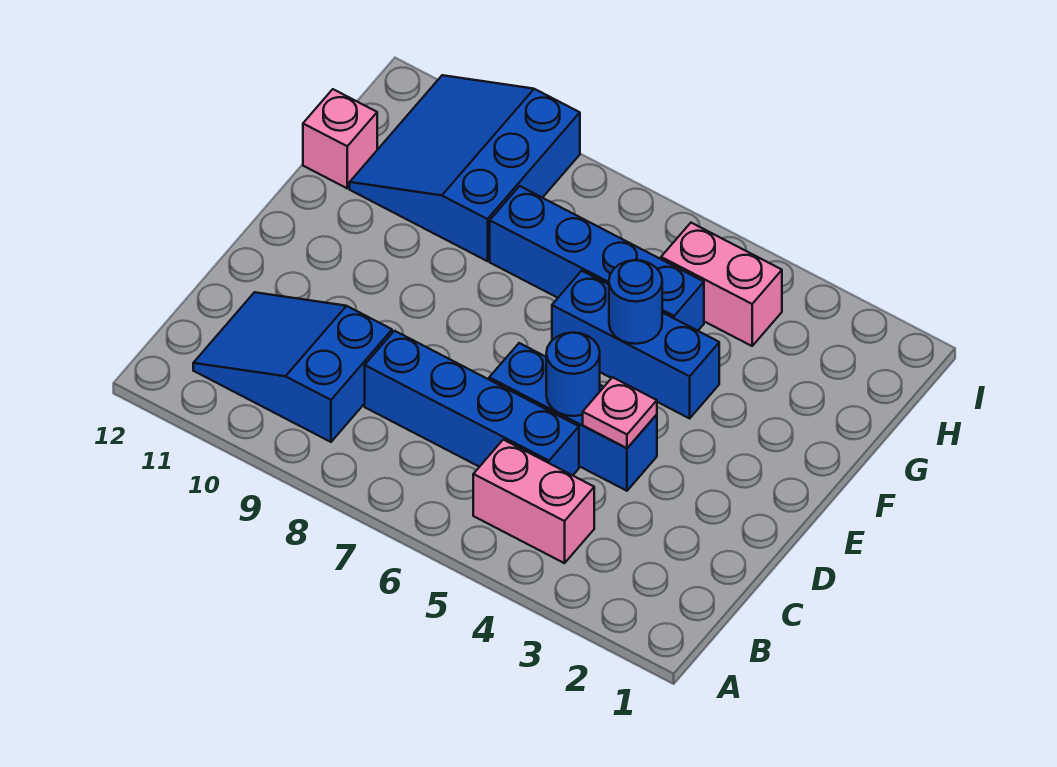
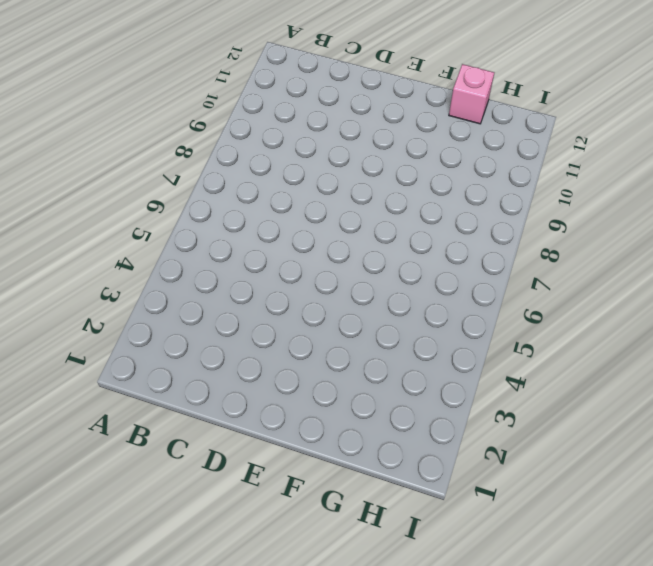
none -> pink 1x2 brick [473,440,594,563]
none -> blue 2x3 slope [193,292,392,442]
none -> blue 1x4 brick [365,331,579,475]

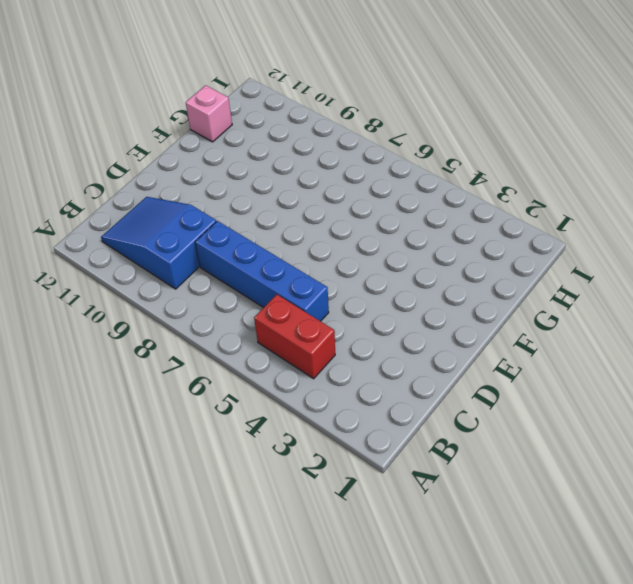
red 1x2 brick [254,295,335,379] -> pink 1x2 brick [473,440,594,563]
none -> blue 1x3 brick [489,343,657,491]
none -> blue 1x3 brick [552,271,719,418]
none -> blue 1x4 brick [490,186,704,331]

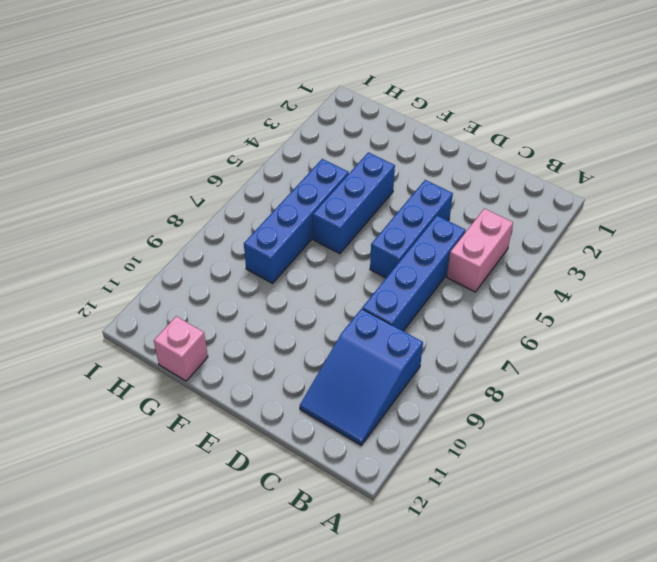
none -> blue 3x3 slope [350,75,580,261]
none -> pink 1x2 brick [661,223,782,346]
none -> pink 1x1 plate [583,377,657,448]

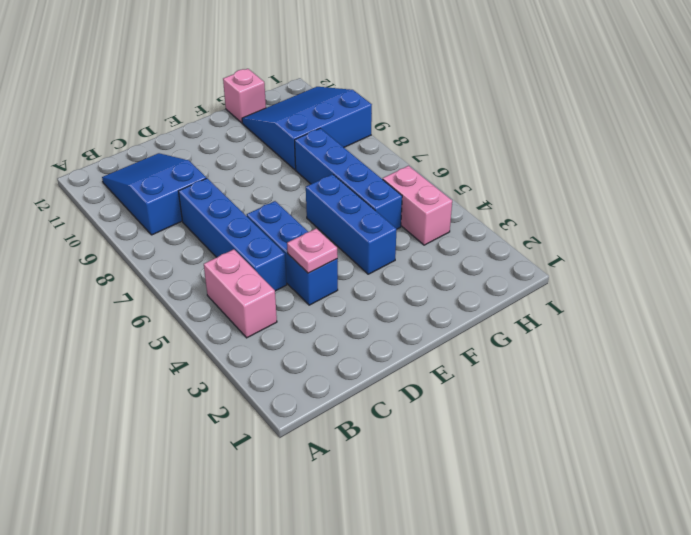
none -> blue 1x1 round brick [546,333,600,416]
none -> blue 1x1 round brick [609,260,662,344]

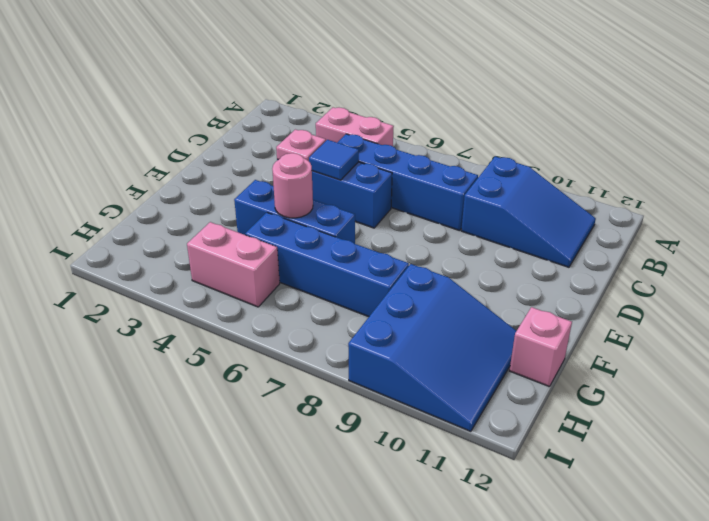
blue 1x1 tile [309,140,359,180] -> blue 1x1 round brick [546,333,600,416]
pink 1x1 round brick [272,153,313,218] -> blue 1x1 round brick [609,260,662,344]

